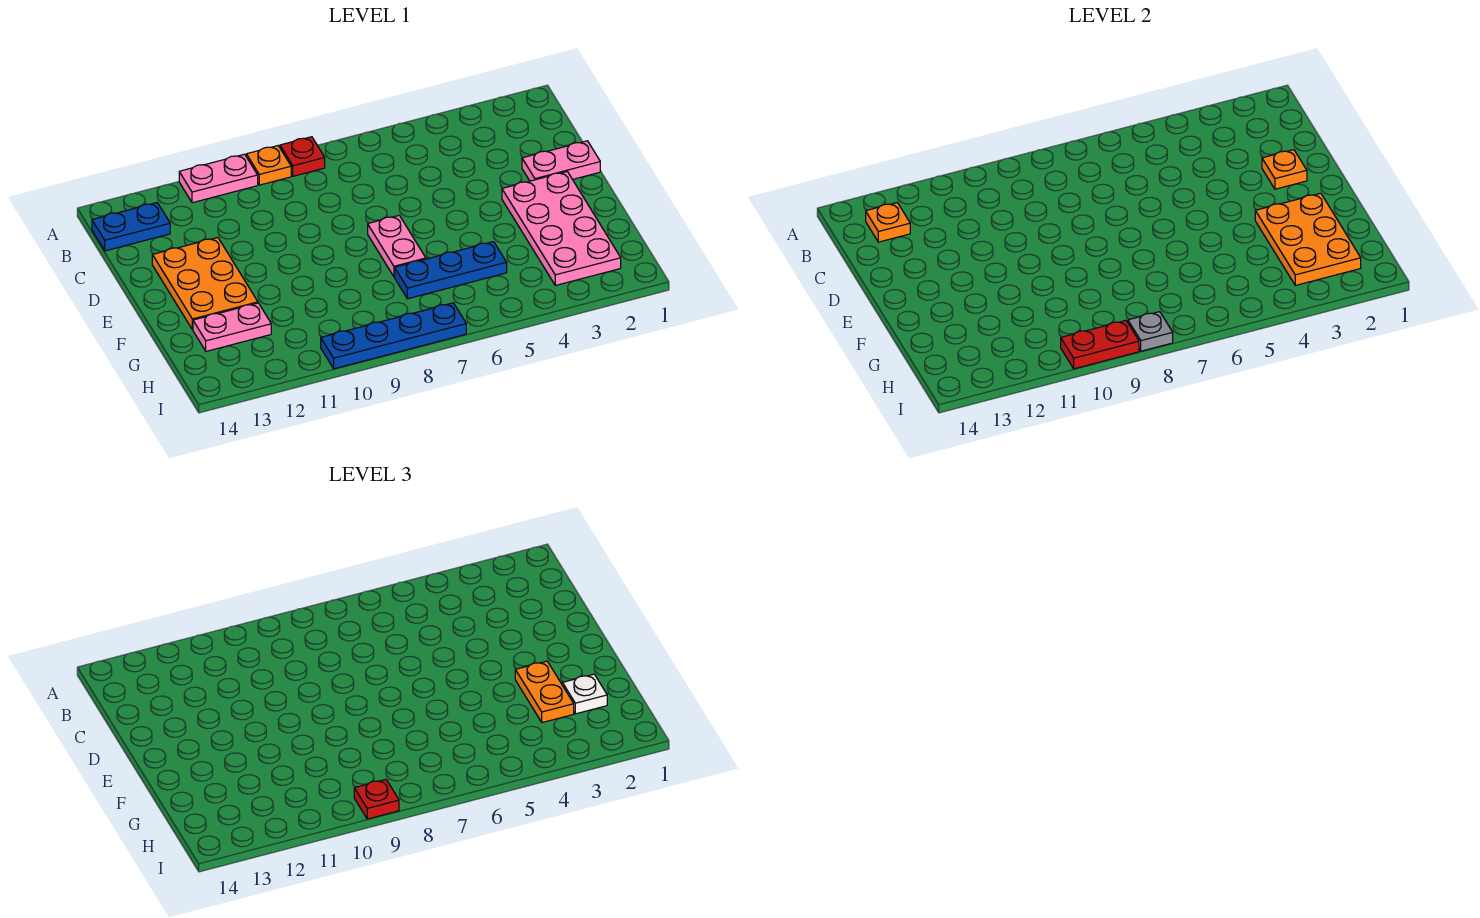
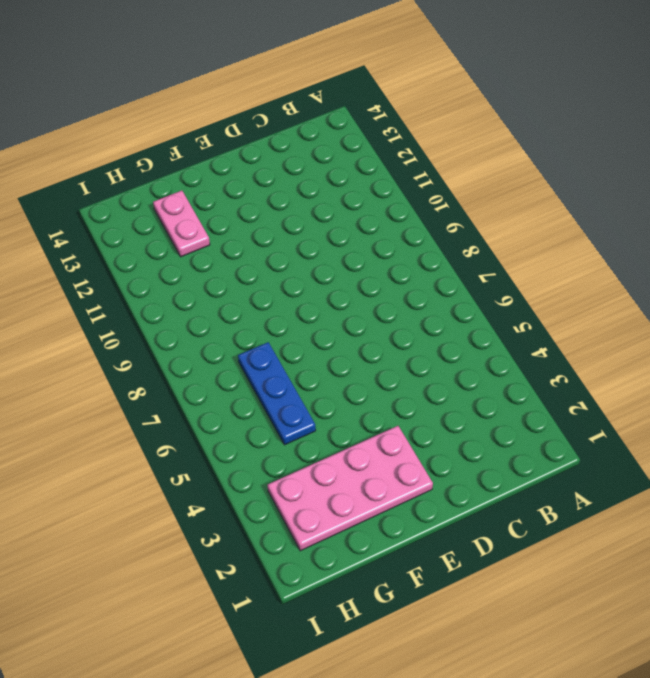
none -> red 1x1 plate [280,137,325,176]
none -> orange 1x1 plate [246,146,291,185]
none -> pink 1x2 plate [179,154,258,203]

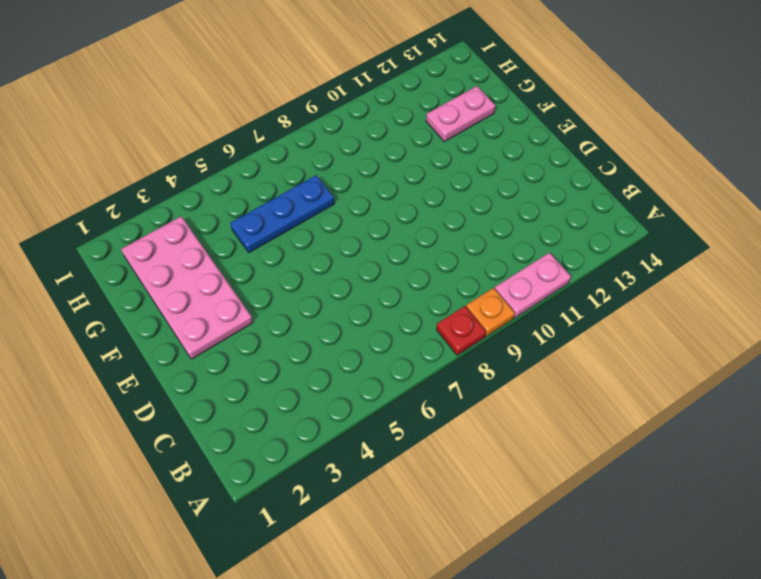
none -> blue 1x2 plate [92,203,170,251]
none -> pink 1x2 plate [522,141,600,181]
none -> orange 2x3 plate [152,238,258,330]

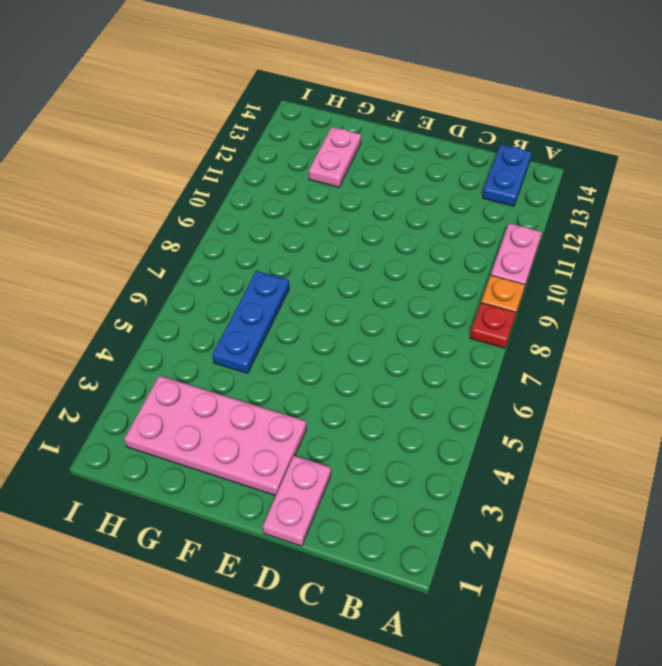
none -> orange 2x3 plate [152,238,258,330]
none -> pink 1x2 plate [368,215,426,277]
none -> blue 1x4 plate [321,303,466,369]

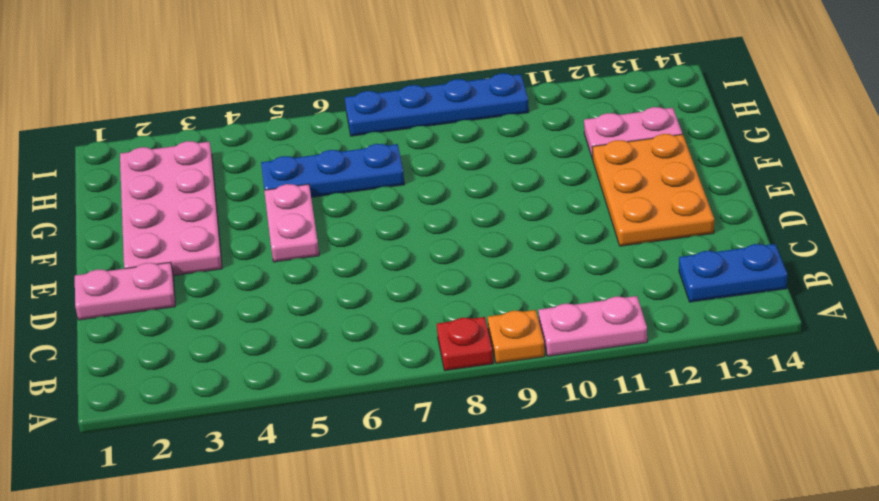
pink 1x2 plate [264,184,319,262] -> pink 1x2 plate moved to [368,215,426,277]
none -> orange 1x1 plate [866,203,910,242]
none -> orange 1x1 plate [1262,150,1307,189]
none -> orange 2x3 plate [1255,193,1361,285]

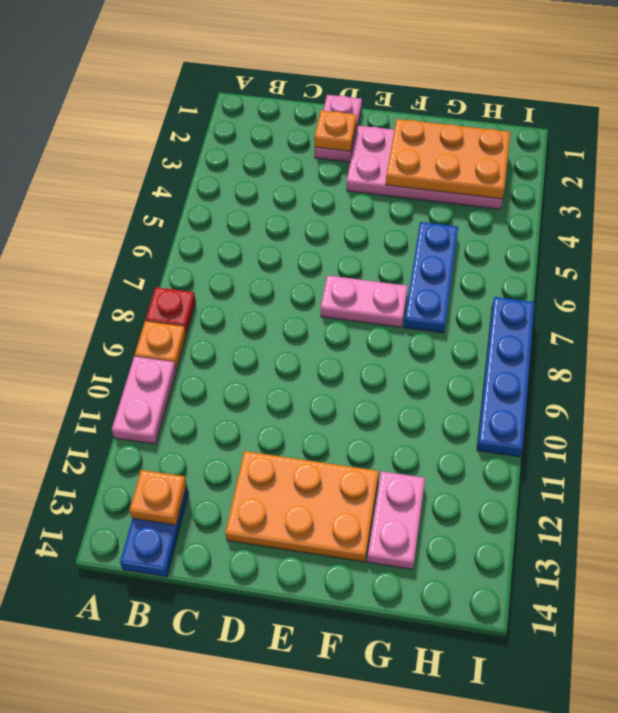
none -> grey 1x1 plate [1128,312,1173,351]
none -> red 1x2 plate [1061,321,1139,369]
none -> orange 1x2 plate [515,661,574,723]

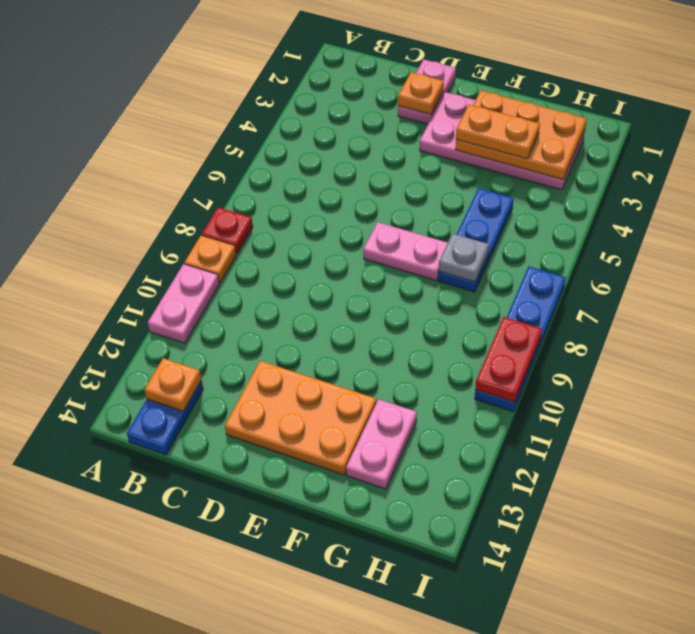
grey 1x1 plate [439,234,489,282] -> grey 1x1 plate moved to [1128,312,1173,351]
none -> white 1x1 plate [562,674,607,714]
none -> red 1x1 plate [354,780,399,819]

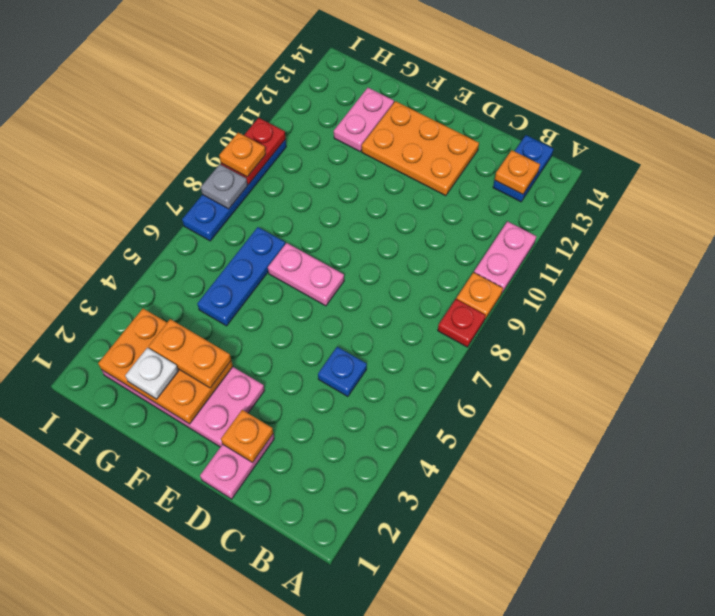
blue 1x1 plate [318,347,367,397] -> none
orange 1x1 plate [219,133,266,177] -> red 1x1 plate [354,780,399,819]

